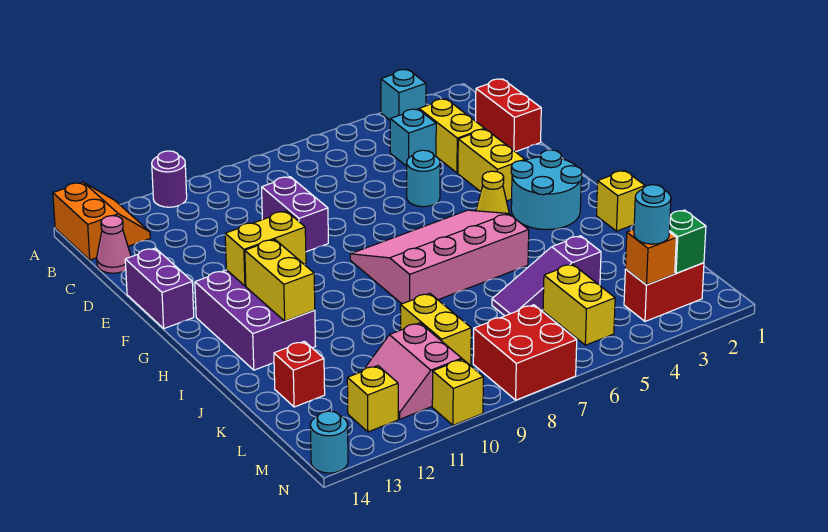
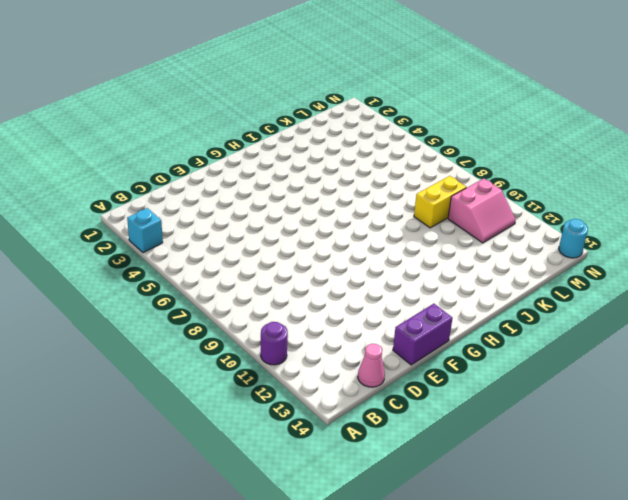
none -> orange 2x2 slope [53,182,150,260]
none -> red 1x2 brick [476,79,541,152]
none -> yellow 1x2 brick [419,99,485,173]
none -> cyan 1x1 brick [390,109,436,166]

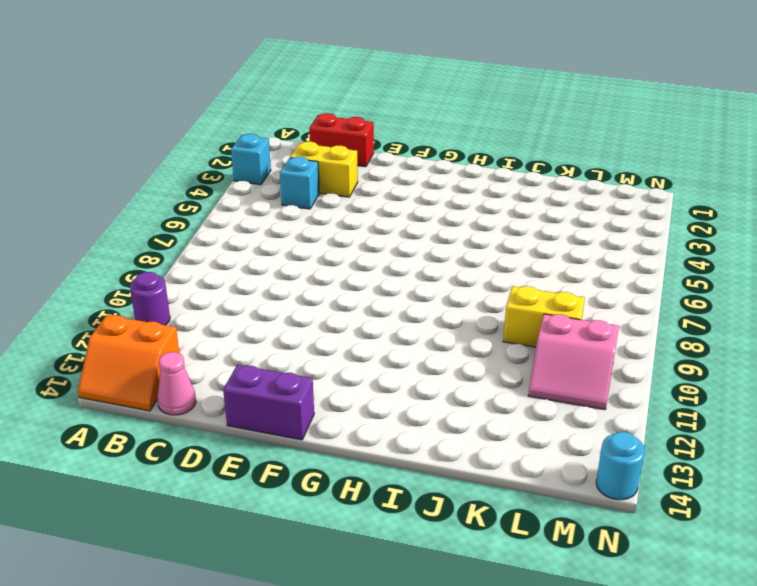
orange 2x2 slope [78,315,179,411] -> orange 2x2 slope turned to [53,182,150,260]
none -> purple 1x2 brick [262,177,328,252]
none -> yellow 1x2 brick [458,129,525,201]
none -> cyan 1x1 round brick [407,150,440,207]
none -> cyan 2x2 round brick [511,150,582,230]

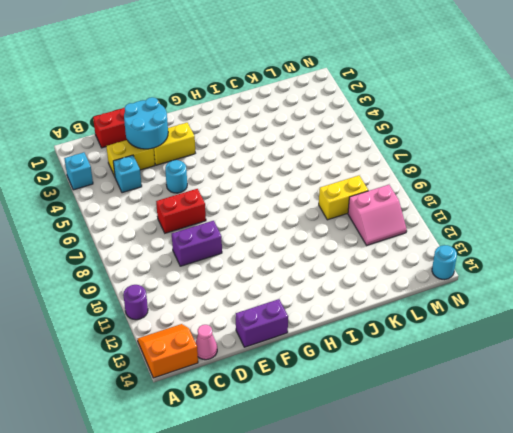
cyan 2x2 round brick [124,97,168,149] -> cyan 2x2 round brick moved to [511,150,582,230]
red 1x2 brick [156,189,206,233] -> red 1x2 brick turned to [624,263,704,321]
none -> yellow 1x1 cone [476,171,509,214]
none -> pink 3x4 slope [350,210,529,304]
none -> purple 2x3 brick [195,270,316,370]
none -> yellow 1x1 brick [596,170,645,231]

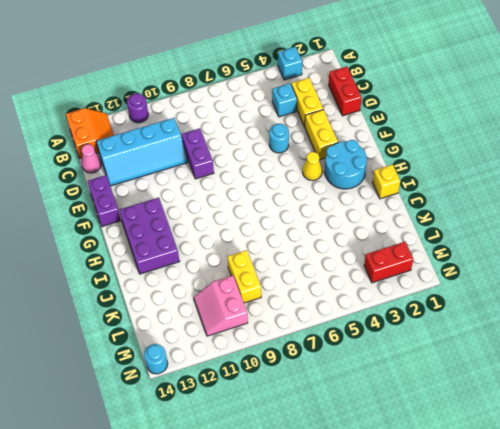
cyan 2x4 slope [96,118,188,186] -> none
none -> pink 3x4 slope [350,210,529,304]
none -> purple 1x3 slope [492,236,601,316]
none -> red 1x1 brick [274,341,325,407]
none -> yellow 1x2 brick [543,264,615,345]

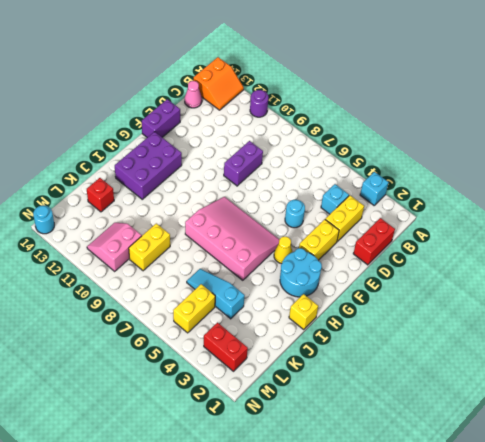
cyan 1x3 slope [187,269,245,319] -> purple 1x3 slope [492,236,601,316]
none -> red 2x2 brick [473,305,577,400]
none -> yellow 1x1 brick [347,366,398,432]
none -> yellow 1x1 brick [432,359,483,425]
none -> yellow 1x2 brick [225,211,306,286]

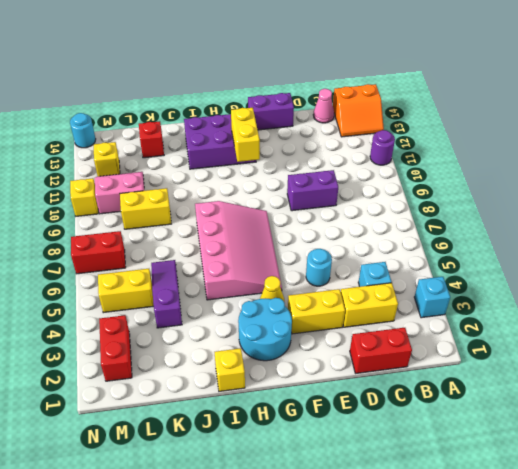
red 1x2 brick [71,231,126,274] -> red 2x2 brick [473,305,577,400]
none -> yellow 1x2 brick [245,239,315,321]
none -> green 1x1 brick [669,210,706,273]
none -> orange 1x1 brick [625,230,676,285]
none -> cyan 1x1 round brick [634,185,671,244]

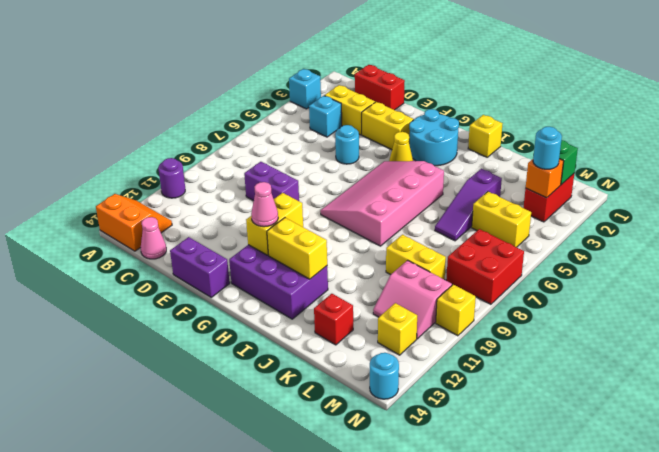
pink 1x1 cone [251,182,278,227] -> none

